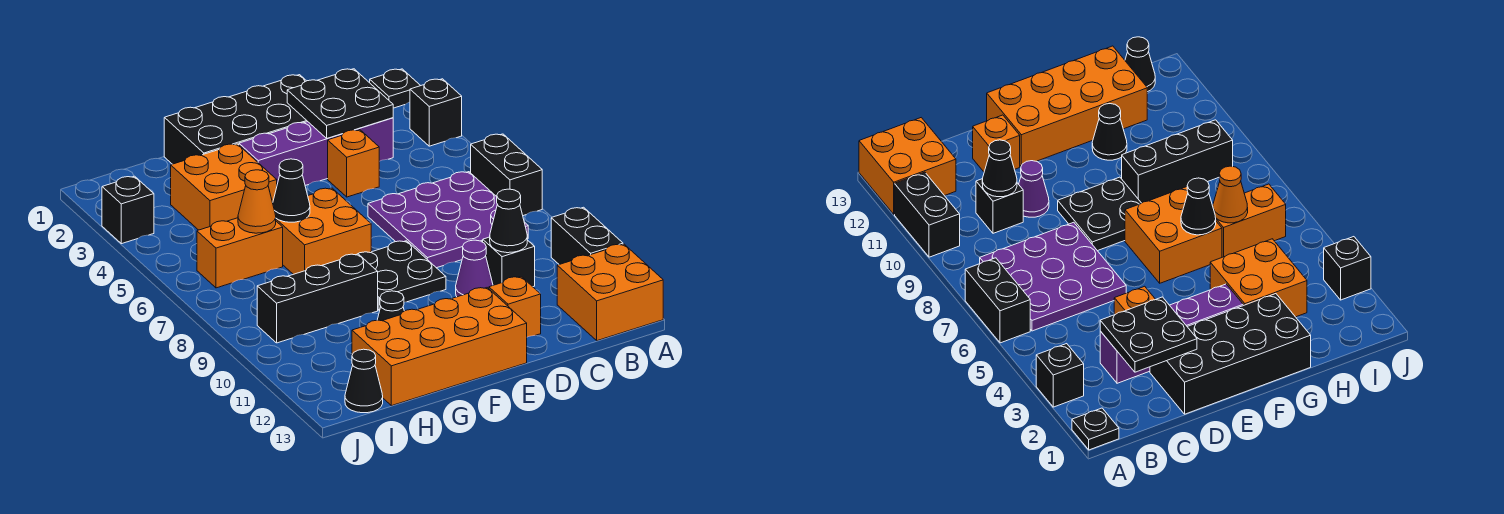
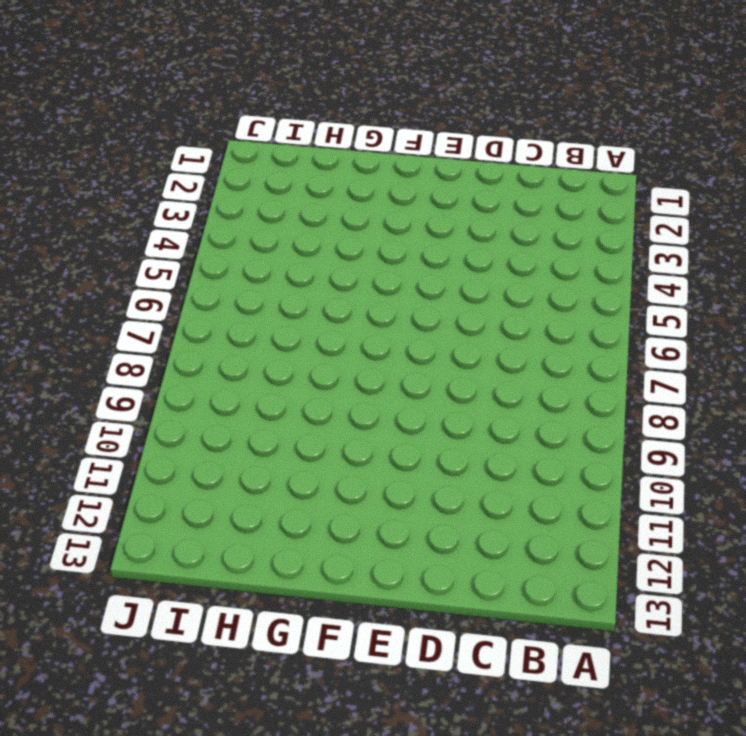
none -> black 1x1 plate [370,69,420,108]
none -> black 1x1 brick [410,79,462,146]
none -> black 1x2 brick [471,134,542,216]

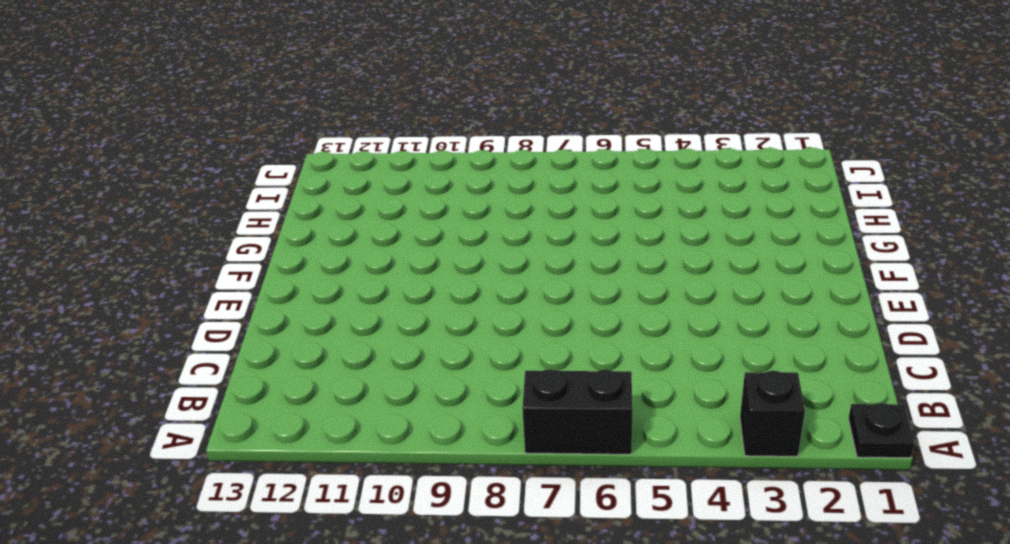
none -> black 1x2 brick [551,207,623,264]
none -> orange 2x2 brick [557,244,663,341]
none -> purple 3x3 plate [368,172,528,268]

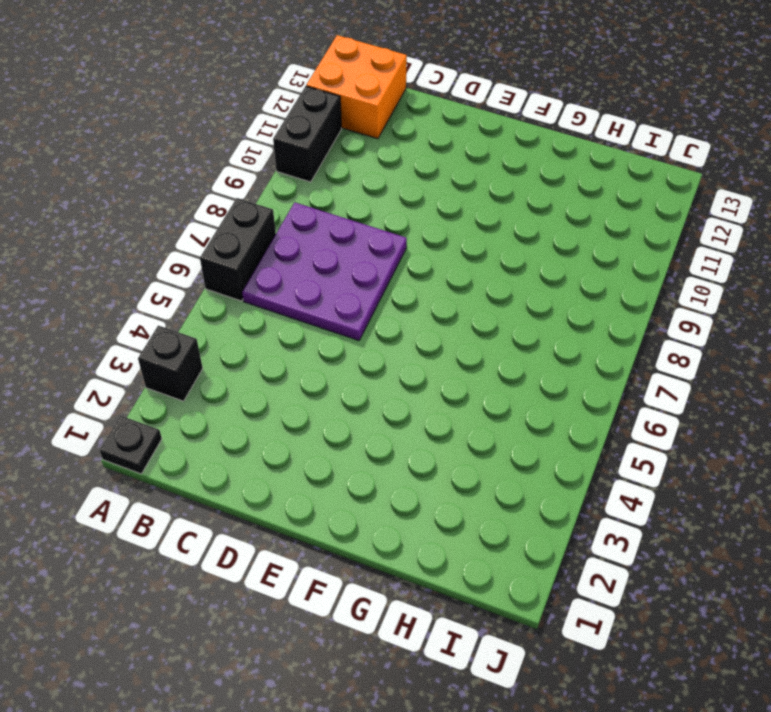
none -> purple 1x4 brick [239,118,393,186]
none -> black 1x1 brick [483,237,535,287]
none -> black 2x4 brick [164,75,308,164]

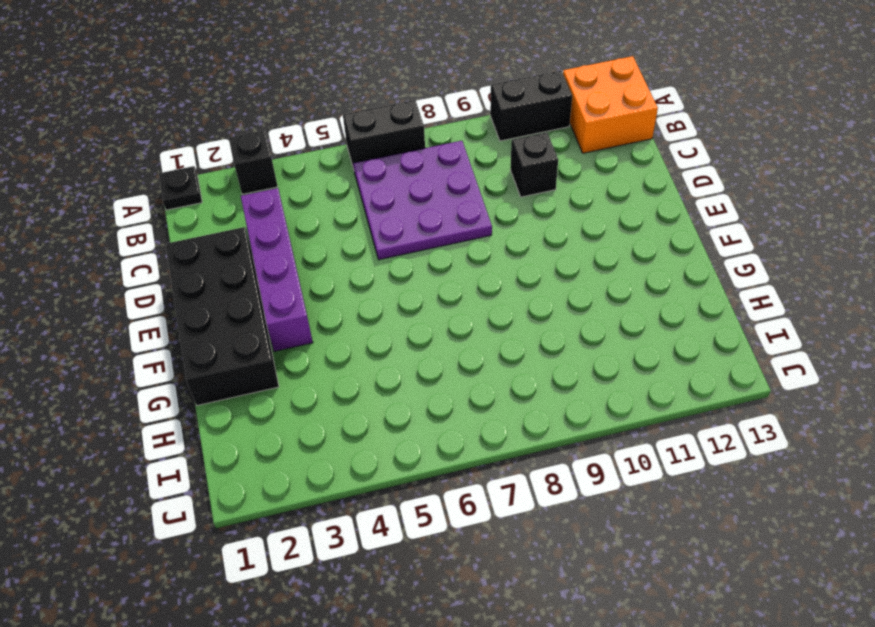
none -> orange 1x1 brick [328,130,379,197]
none -> purple 1x1 cone [456,240,493,297]
none -> orange 1x1 brick [489,277,541,337]

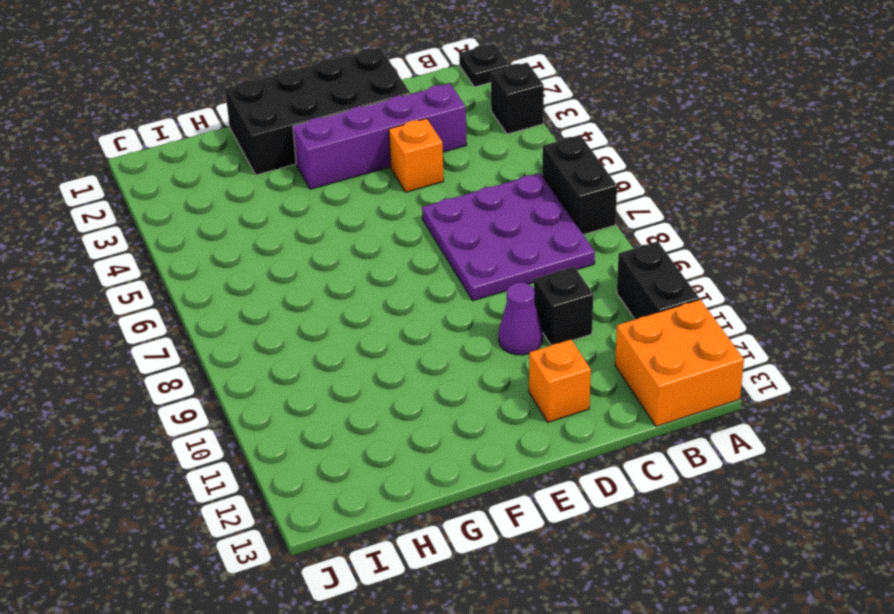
none -> black 2x2 plate [358,241,446,311]
none -> orange 2x4 brick [352,288,527,406]
none -> orange 2x2 brick [276,188,371,274]

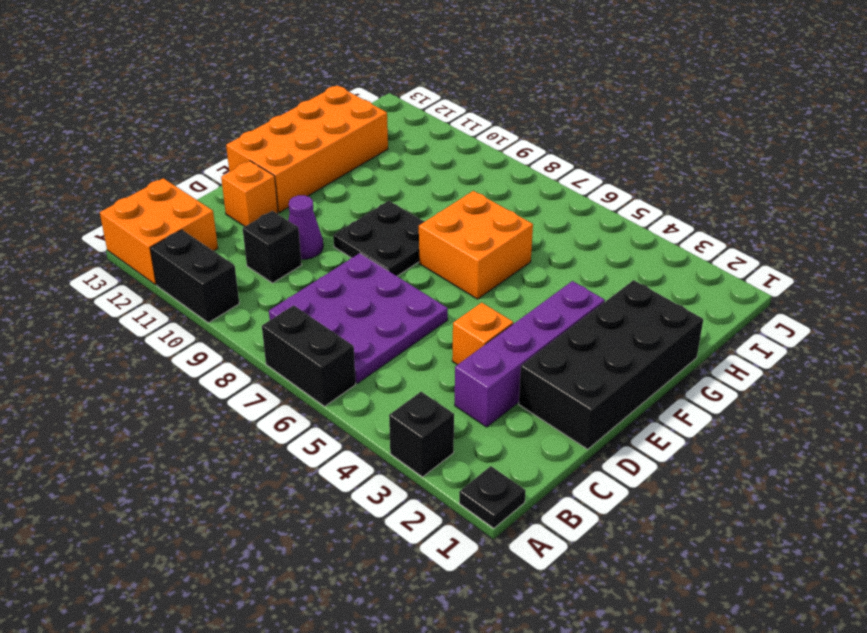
none -> orange 2x2 brick [171,144,277,230]
none -> black 1x3 brick [257,254,378,343]
none -> black 1x1 cone [377,291,404,321]

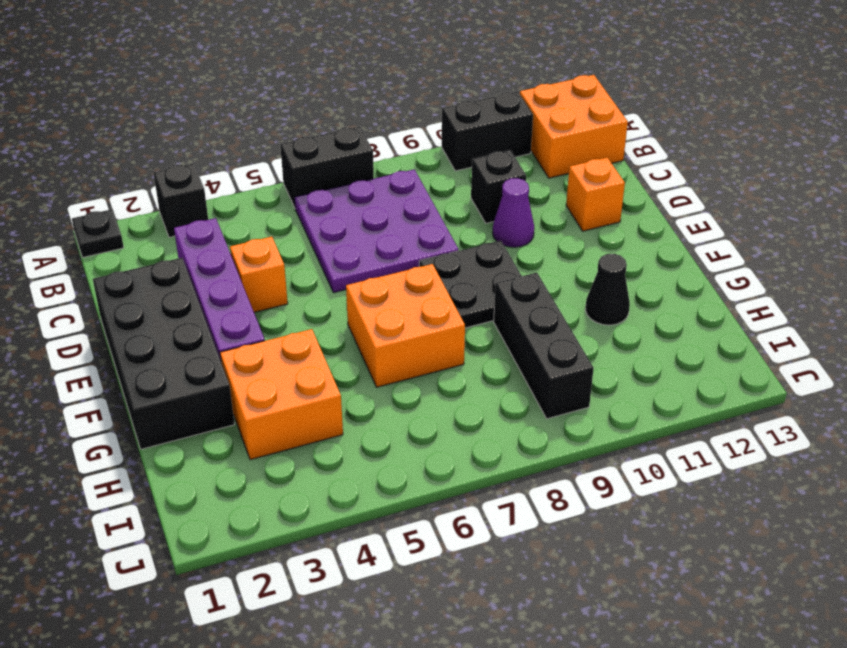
none -> orange 2x4 brick [352,288,527,406]
none -> orange 1x2 brick [197,218,283,288]
none -> black 1x1 cone [345,349,383,413]

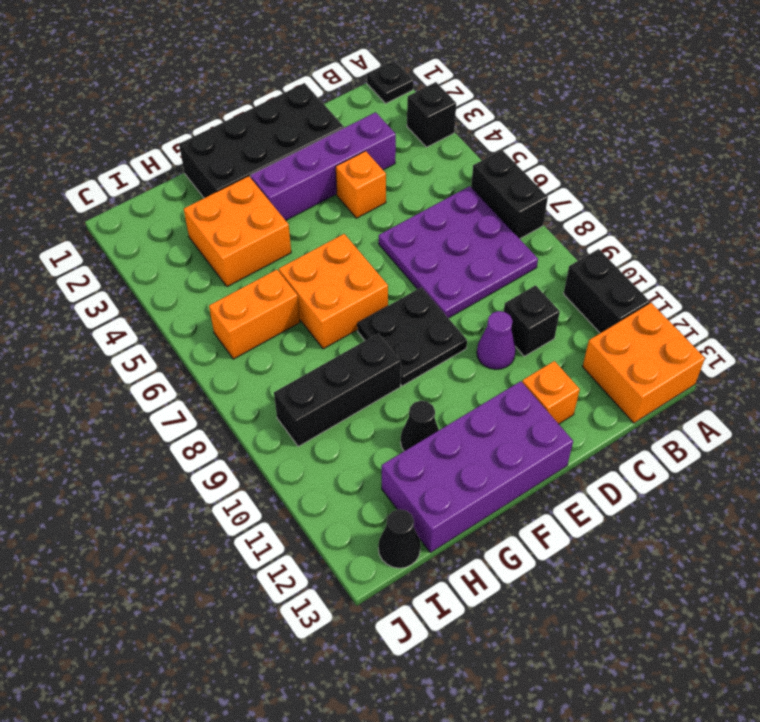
purple 2x4 brick [382,381,573,553] -> orange 2x4 brick [352,288,527,406]
none -> black 1x1 brick [102,176,154,244]
none -> black 2x2 plate [287,69,393,138]
none -> black 1x1 cone [490,189,527,253]

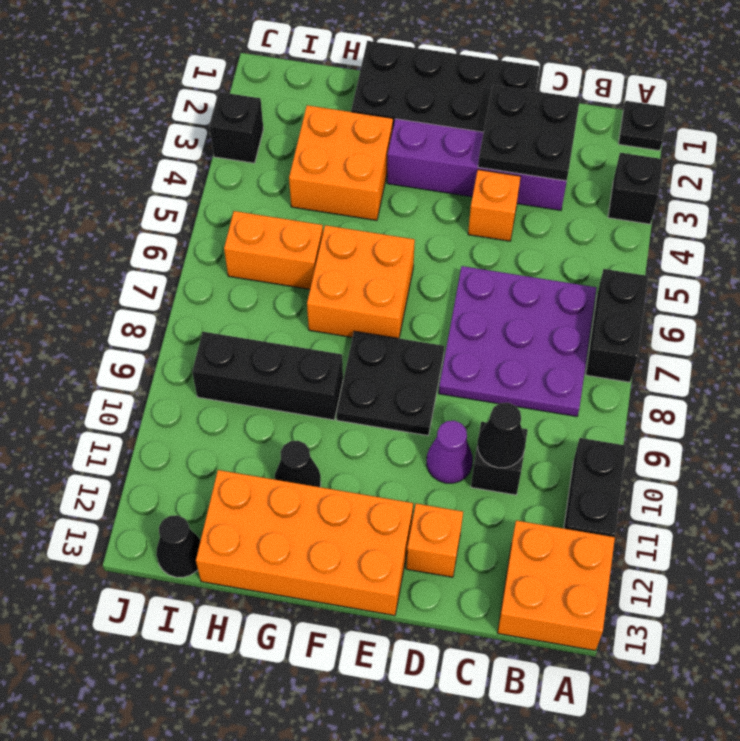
none -> black 1x1 cone [273,159,310,222]
none -> orange 1x1 cone [238,170,276,233]

